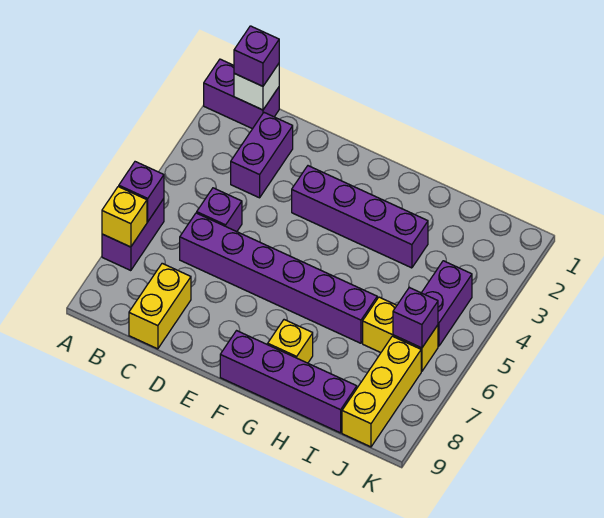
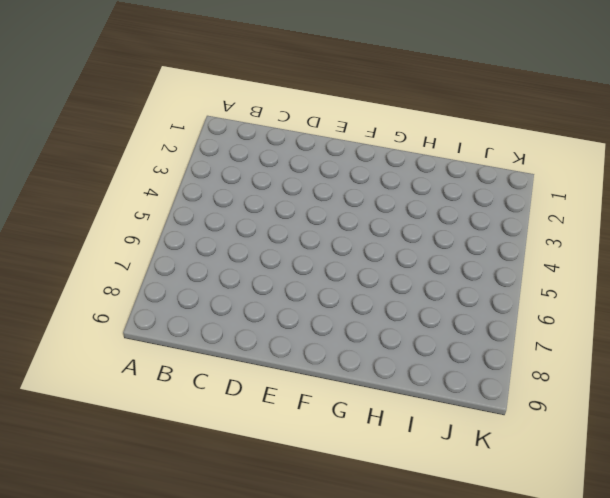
none -> purple 1x2 brick [204,59,279,129]
none -> purple 1x2 brick [102,199,164,271]
none -> purple 1x2 brick [231,113,293,198]

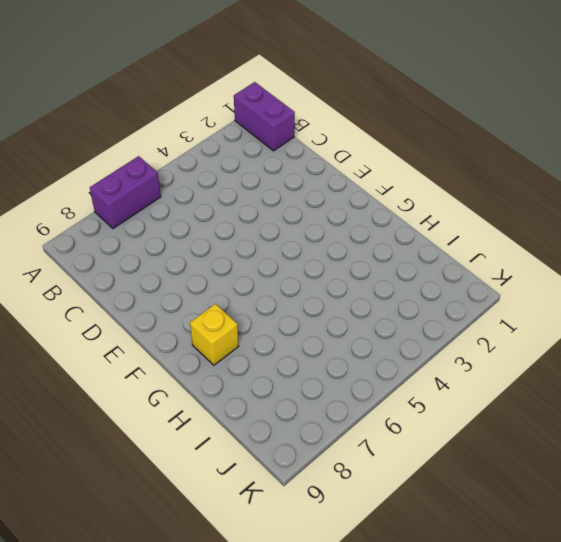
none -> purple 1x2 brick [231,113,293,198]
none -> purple 1x1 brick [197,188,242,232]
none -> purple 1x6 brick [180,213,377,343]

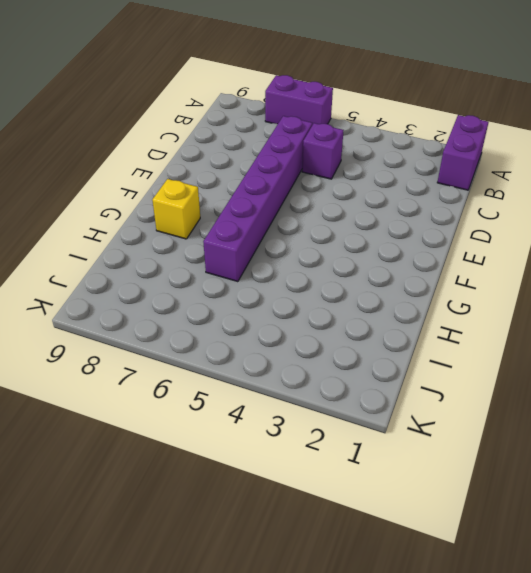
none -> purple 1x2 brick [231,113,293,198]
none -> yellow 1x2 brick [129,263,191,349]
none -> purple 1x4 brick [292,166,428,268]

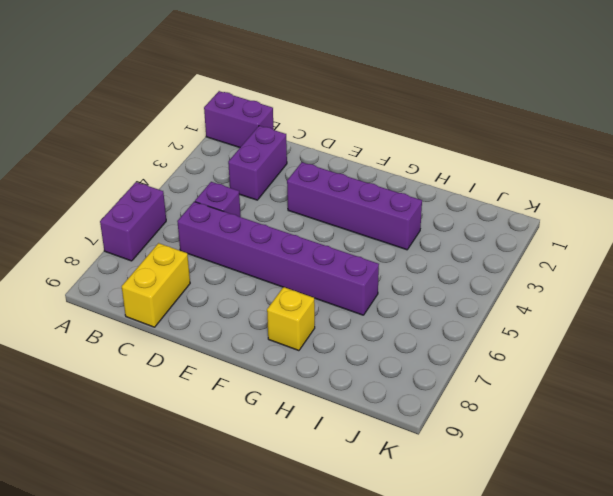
none -> purple 1x4 brick [220,331,357,433]
none -> yellow 1x2 brick [363,297,438,371]
none -> purple 1x2 brick [422,261,472,346]

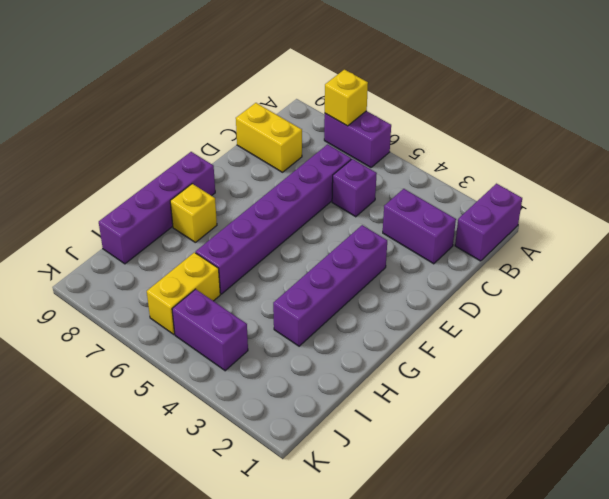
none -> yellow 1x3 brick [342,336,421,447]
none -> purple 1x1 brick [119,162,164,222]
none -> white 1x1 brick [234,64,279,110]

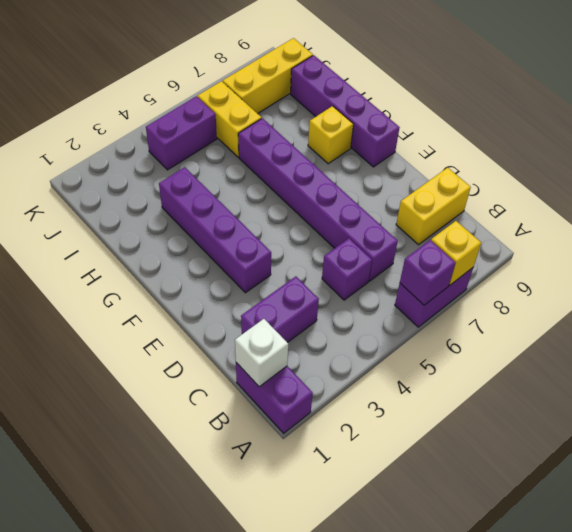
none -> purple 1x1 brick [393,287,438,348]
none -> purple 1x1 brick [234,26,279,86]

